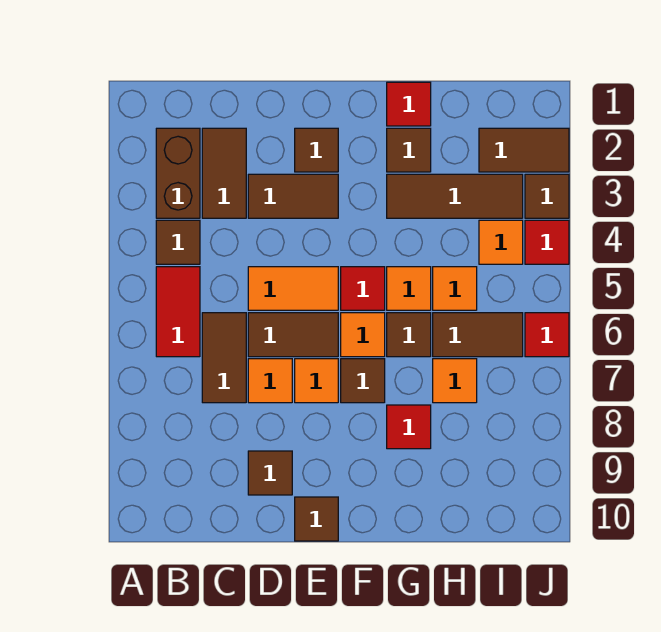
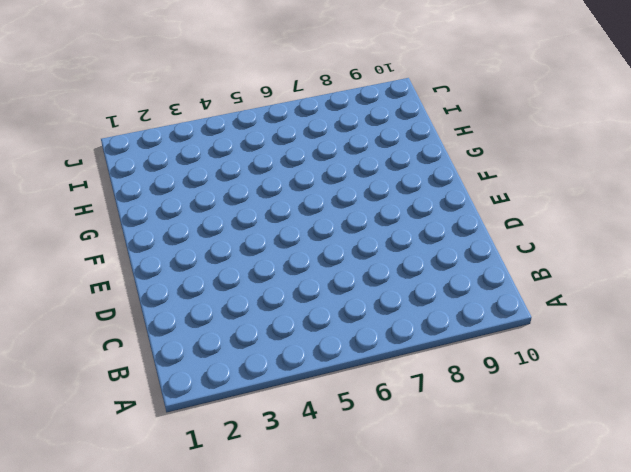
none -> brown 1x2 brick [156,128,200,218]
none -> brown 1x1 tile [156,220,200,264]
none -> red 1x2 tile [156,267,200,357]
none -> brown 1x2 tile [202,128,246,218]

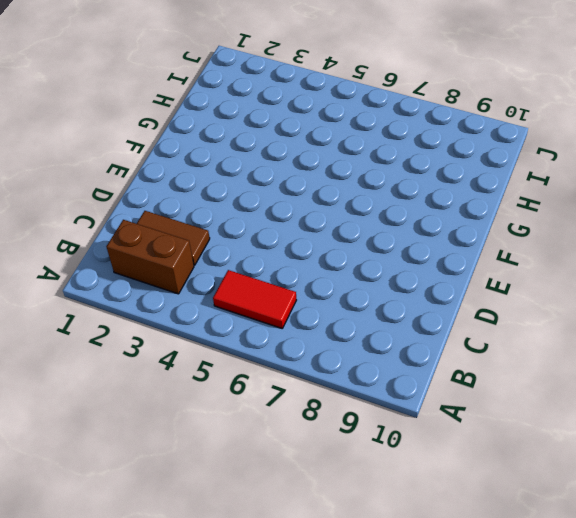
none -> brown 1x1 tile [156,220,200,264]
none -> brown 1x2 tile [202,313,246,403]
none -> brown 1x2 tile [248,174,338,218]
none -> orange 1x2 tile [248,267,338,310]

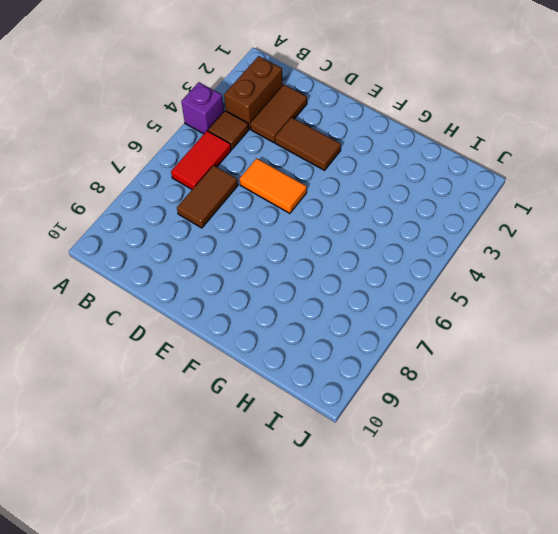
purple 1x1 brick [181,82,224,134] -> none
none -> brown 1x2 tile [248,313,338,357]
none -> orange 1x1 tile [248,359,292,403]
none -> brown 1x1 tile [248,451,292,495]
none -> brown 1x1 tile [295,128,338,172]

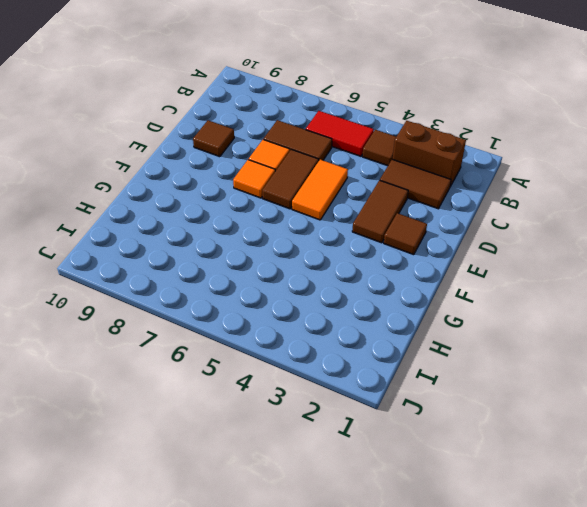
none -> brown 1x1 tile [295,497,338,541]
none -> red 1x1 tile [341,267,385,310]
none -> orange 1x1 tile [341,313,385,357]
none -> brown 1x1 tile [341,359,385,403]

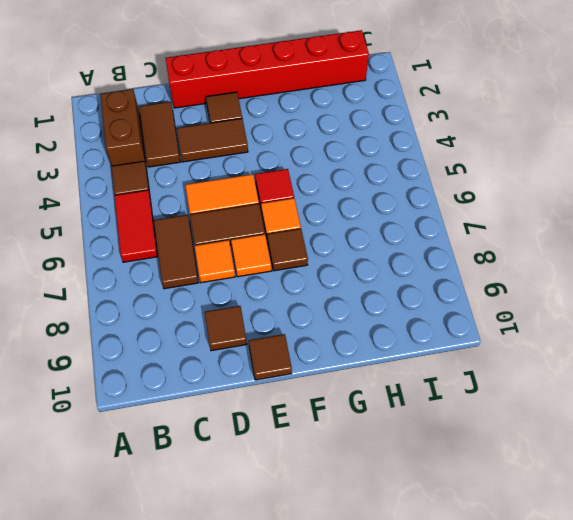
red 1x6 brick [166,30,369,108] -> red 1x1 tile [387,82,431,126]
none -> brown 1x1 tile [387,128,431,172]
none -> brown 1x3 tile [387,174,523,218]
none -> orange 1x1 tile [387,267,431,310]
none -> brown 1x1 tile [387,313,431,357]

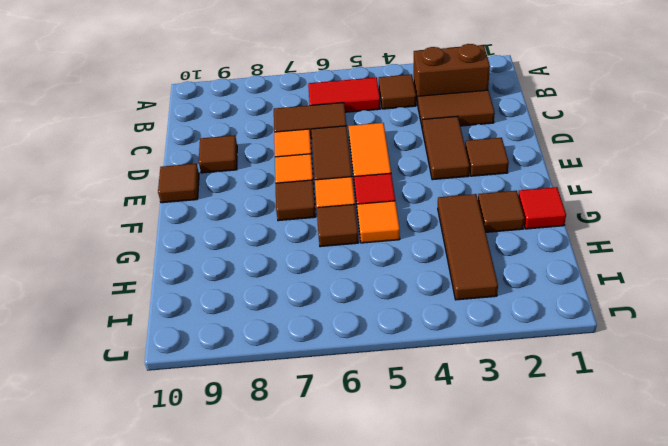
none -> red 1x1 tile [387,405,431,449]
none -> orange 1x1 tile [433,267,477,310]
none -> brown 1x2 tile [433,313,523,357]
none -> orange 1x1 tile [433,359,477,403]

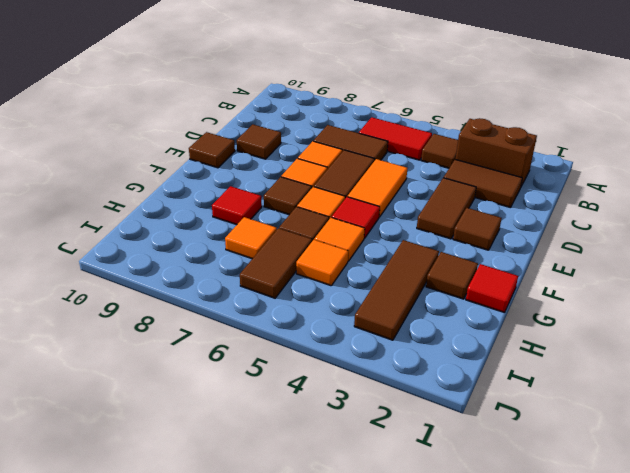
none -> brown 1x2 tile [479,128,569,172]
none -> orange 1x1 tile [479,220,523,264]
none -> brown 1x1 tile [525,174,569,218]
none -> red 1x1 tile [525,220,569,264]

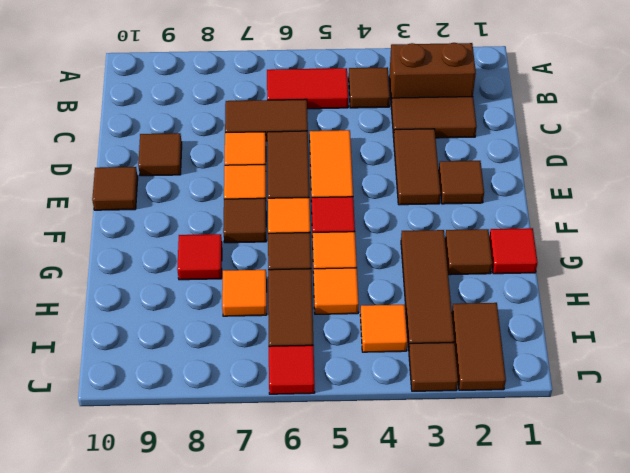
none -> red 1x1 tile [525,220,569,264]

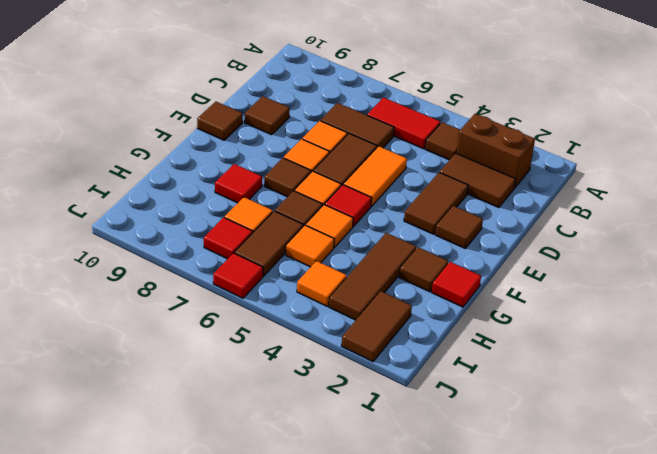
red 1x1 tile [204,217,253,259] -> red 1x1 tile moved to [525,220,569,264]
none -> brown 1x1 tile [525,174,569,218]

